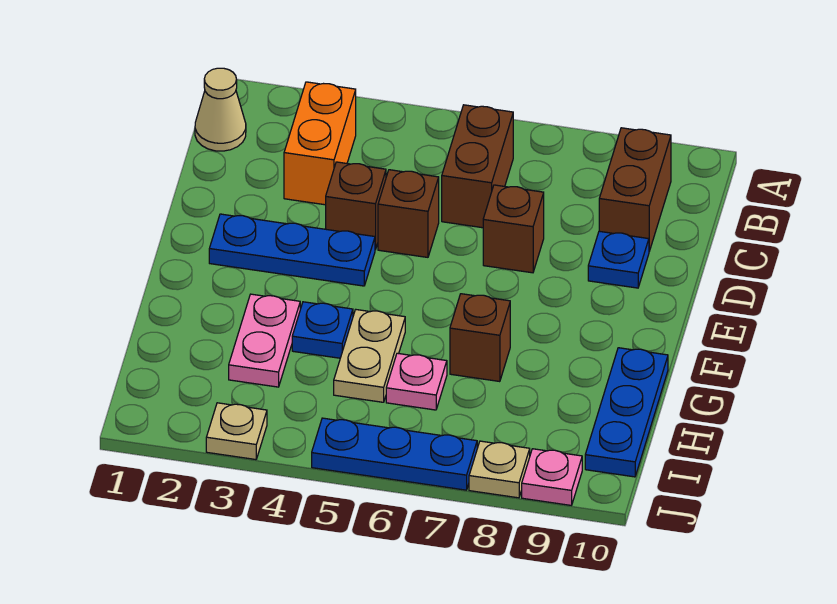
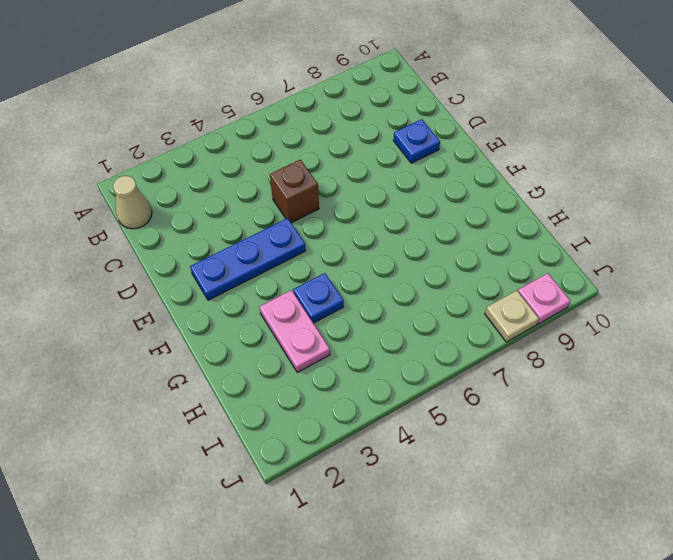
none -> orange 1x2 brick [284,82,356,205]
none -> brown 1x2 brick [442,105,513,228]
none -> brown 1x2 brick [599,128,671,251]

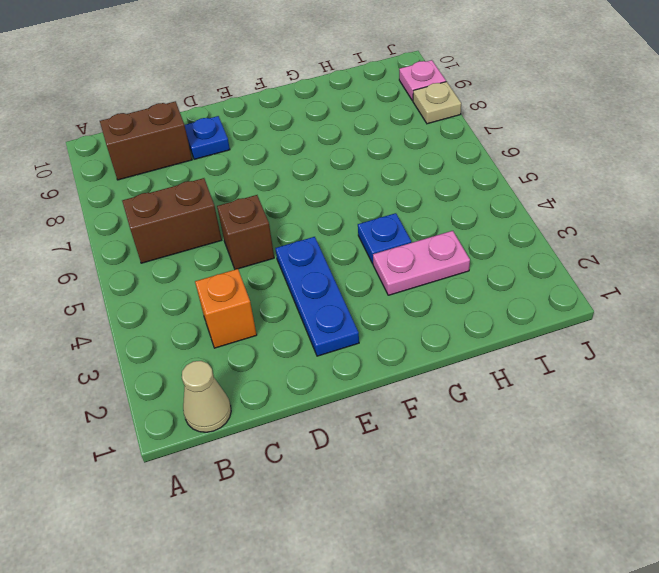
orange 1x1 brick [195,269,257,348] -> orange 1x2 brick [284,82,356,205]
none -> brown 1x1 brick [326,162,386,250]
none -> brown 1x1 brick [483,185,544,273]
none -> tan 1x2 plate [334,310,405,402]

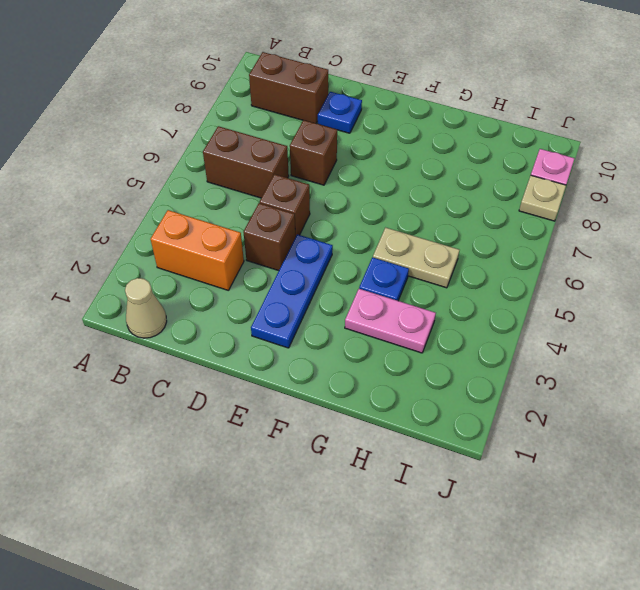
none -> brown 1x1 brick [450,294,510,382]
none -> blue 1x3 plate [585,348,668,477]
none -> pink 1x1 plate [386,353,447,410]

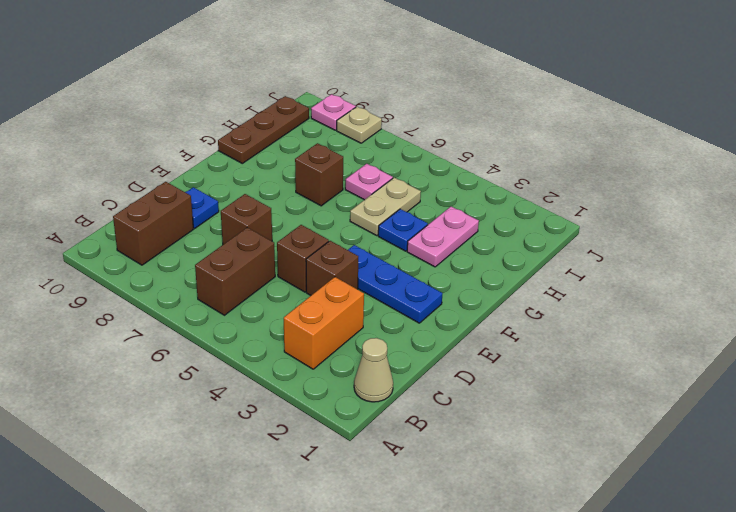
brown 1x3 plate [218,96,309,163] -> blue 1x3 plate [585,348,668,477]
none -> tan 1x1 plate [206,403,267,460]
none -> blue 1x3 plate [312,418,477,490]

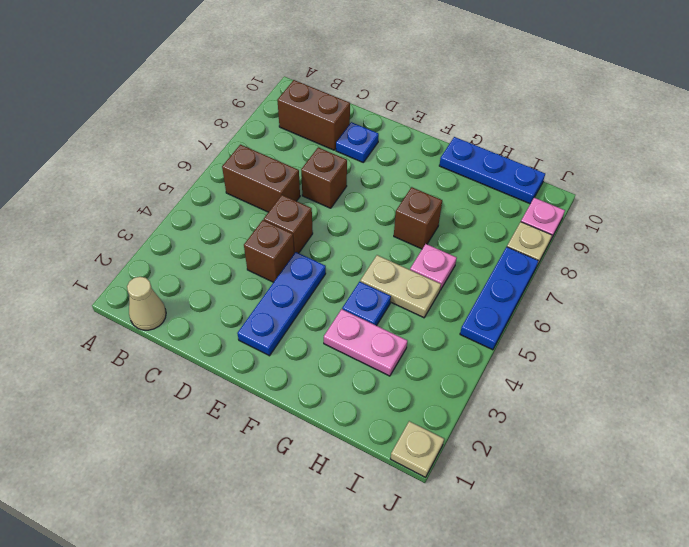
tan 1x1 plate [390,421,444,477] -> tan 1x1 plate moved to [206,403,267,460]
none -> orange 1x2 brick [284,82,356,205]

